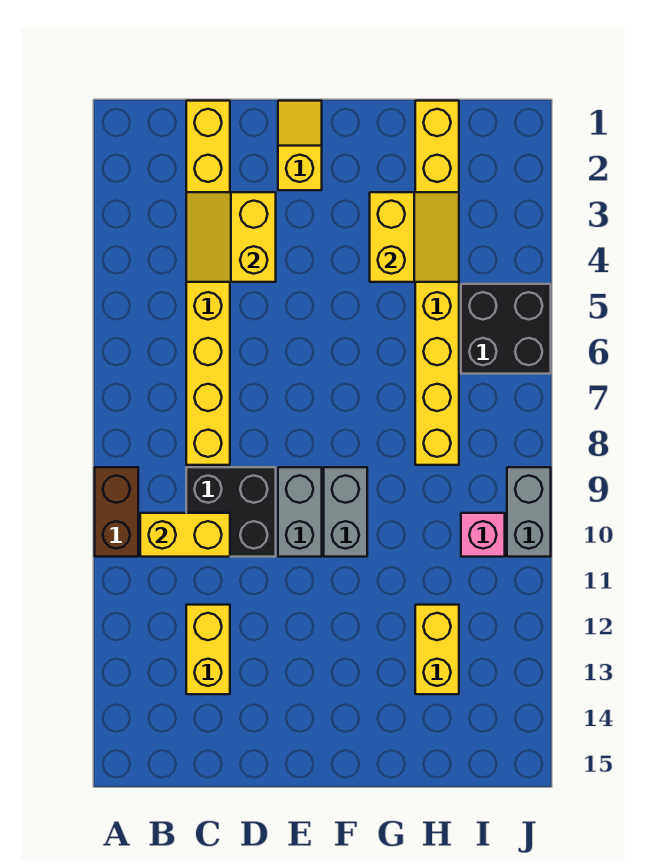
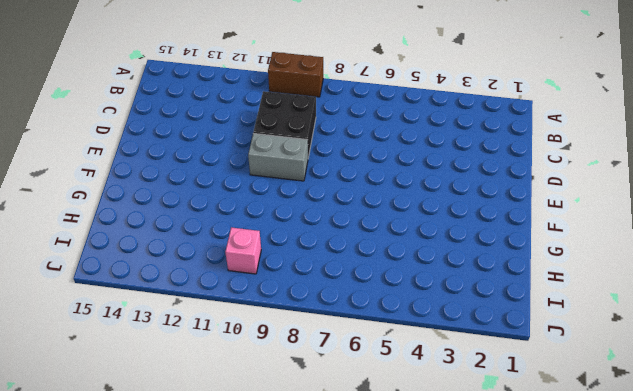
none -> yellow 1x8 brick [186,101,230,465]
none -> yellow 1x2 brick [186,605,230,694]
none -> yellow 1x2 slope [278,101,322,190]

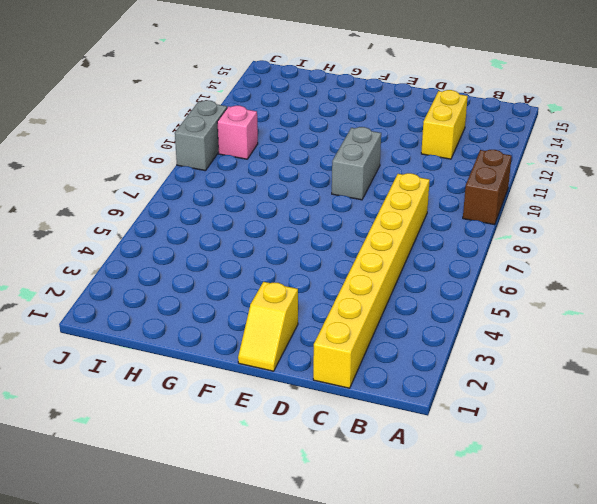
none -> black 2x2 brick [186,467,276,557]
none -> grey 1x2 brick [324,467,367,557]
none -> yellow 1x8 brick [415,101,459,465]

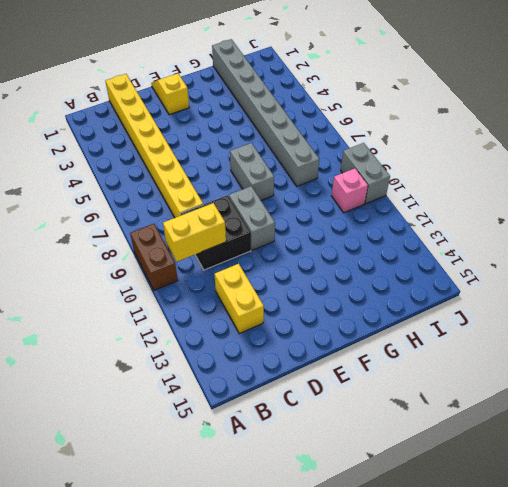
grey 1x2 brick [230,143,274,200] -> grey 1x2 brick moved to [324,467,367,557]
grey 1x8 brick [212,39,319,186] -> yellow 1x8 brick [415,101,459,465]
none -> yellow 1x2 brick [415,605,459,694]
none -> black 2x2 brick [461,284,551,374]
none -> yellow 2x2 slope [186,192,276,282]

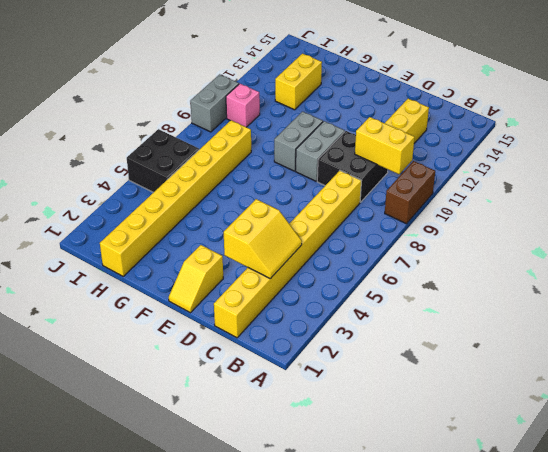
none -> yellow 2x2 slope [370,192,459,282]

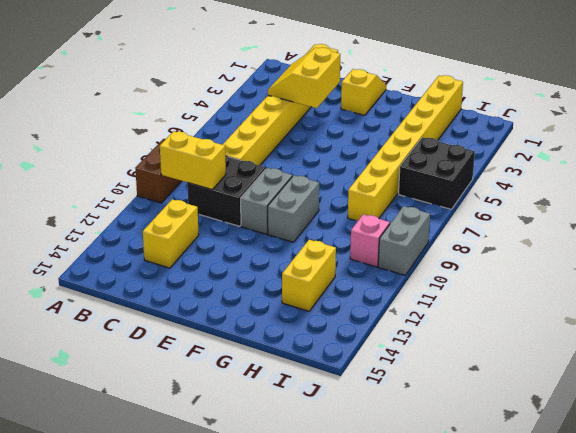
none -> yellow 2x2 slope [370,192,459,282]

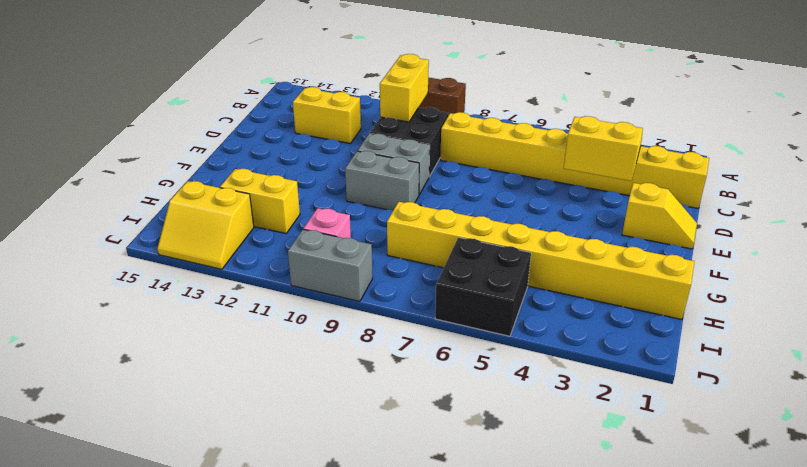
yellow 2x2 slope [157,181,254,269] -> yellow 2x2 slope moved to [370,192,459,282]

